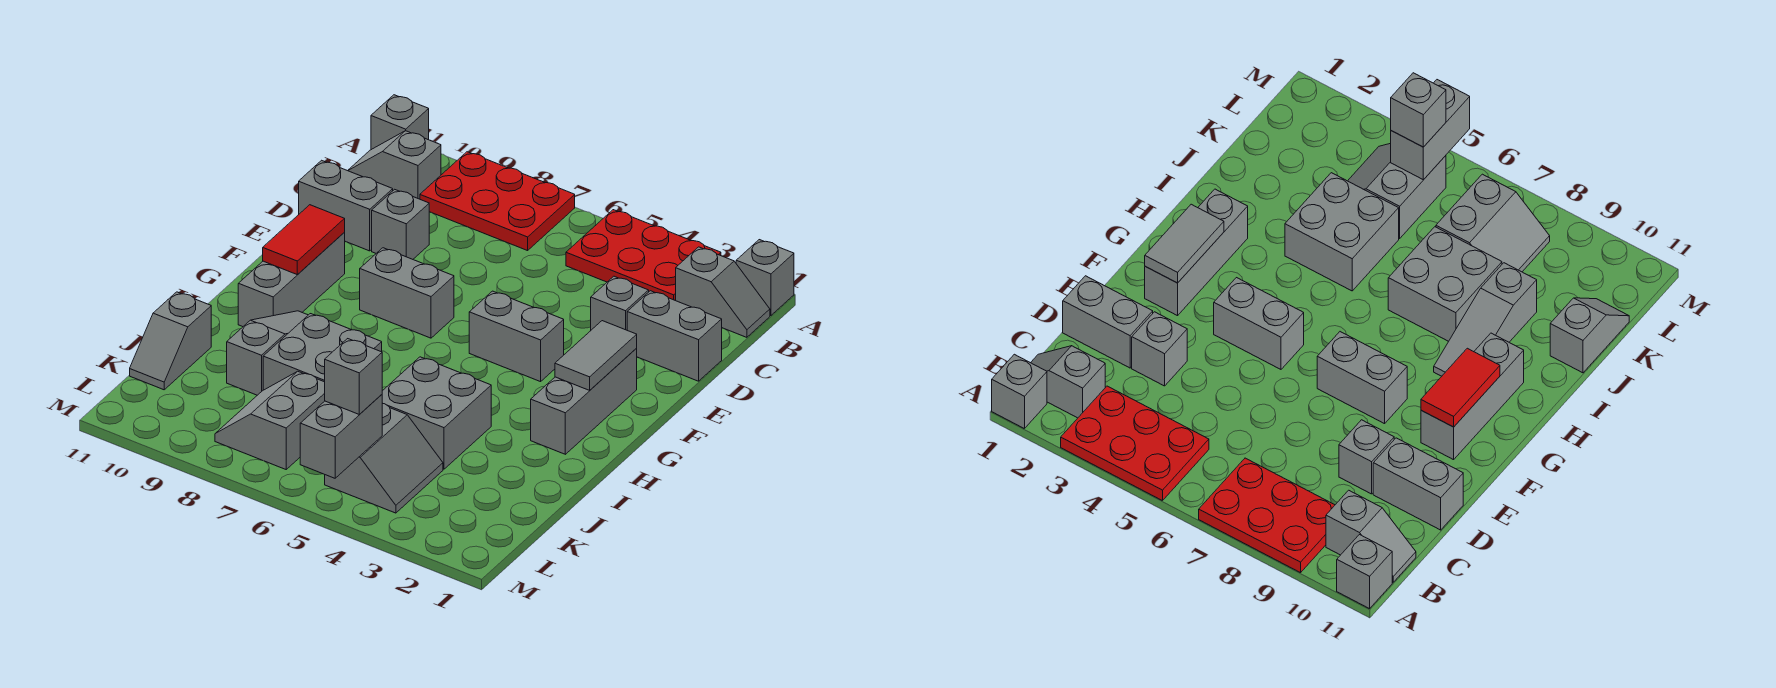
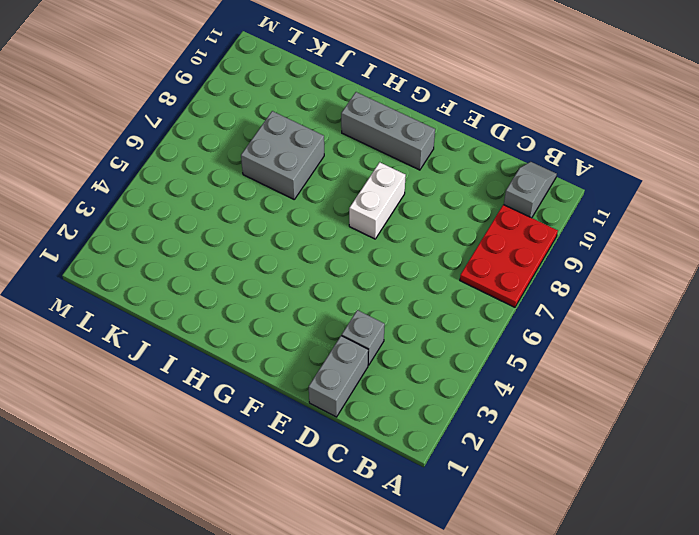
white 1x2 brick [349,162,406,239] -> grey 1x2 brick [360,248,454,338]
none -> grey 1x1 brick [736,240,794,315]
none -> red 2x3 plate [566,210,721,301]
none -> grey 1x1 brick [371,95,429,150]

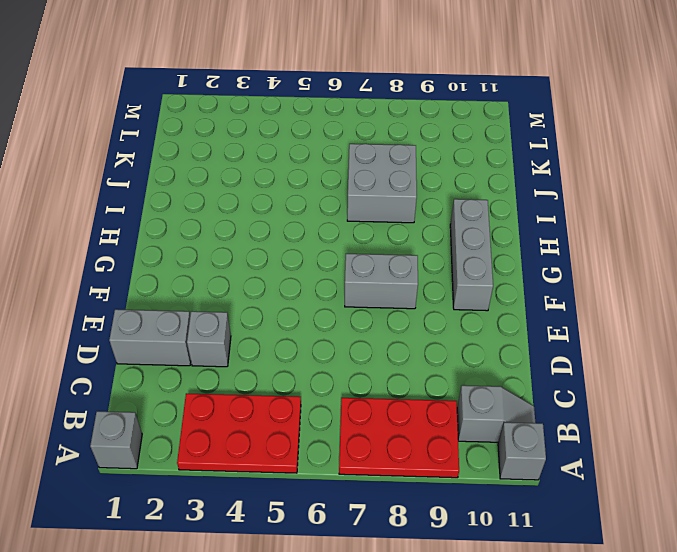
none -> grey 1x2 slope [676,247,770,337]
none -> grey 1x1 brick [372,189,429,259]
none -> grey 1x2 brick [299,160,393,251]

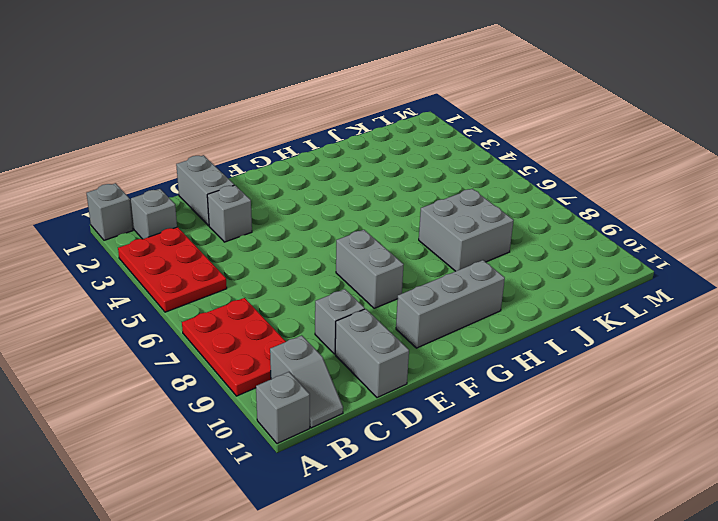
none -> grey 1x3 brick [531,348,637,454]
none -> grey 1x2 brick [469,291,564,382]
none -> grey 1x3 slope [227,311,308,395]

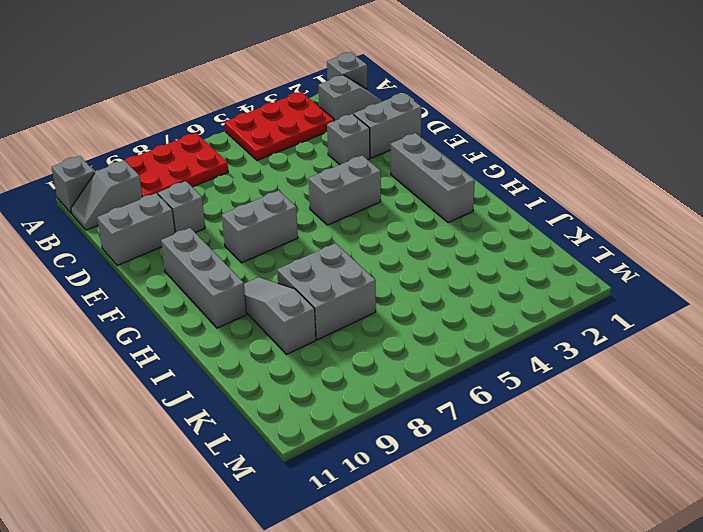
none -> grey 2x2 brick [382,357,491,469]
none -> grey 1x2 slope [130,292,211,390]
none -> grey 2x2 slope [325,403,443,513]

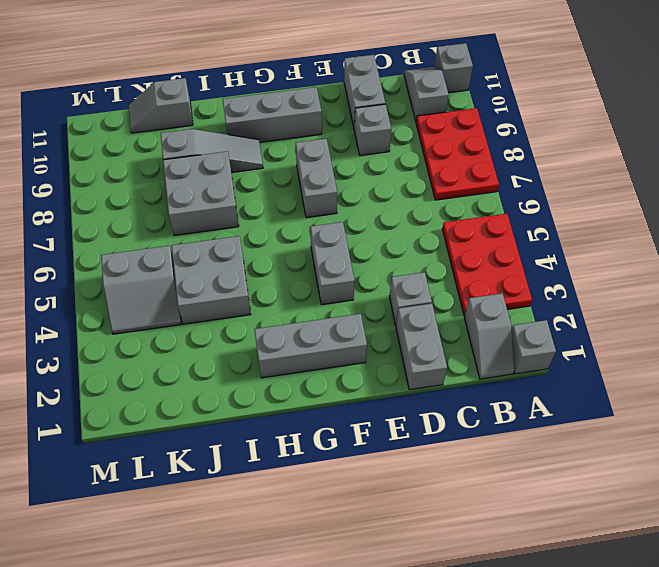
none -> grey 2x2 slope [215,371,325,469]
none -> grey 1x2 tile [555,321,637,390]
none -> red 1x2 tile [263,205,345,275]

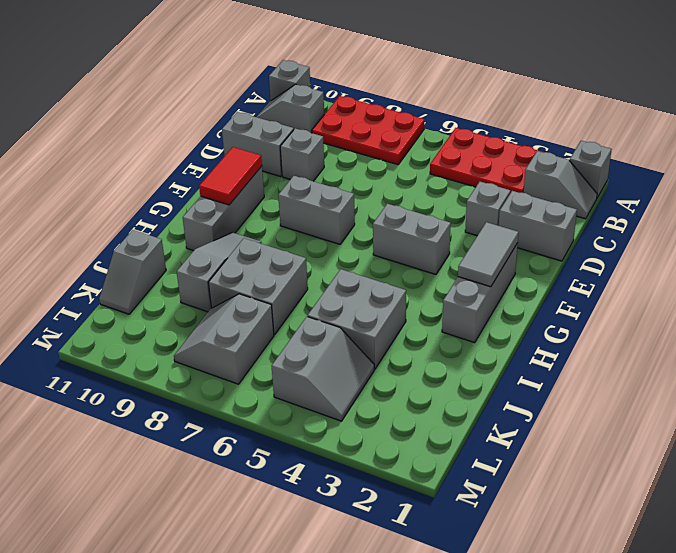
none -> grey 1x2 brick [300,395,382,478]
none -> grey 1x1 brick [325,339,382,415]

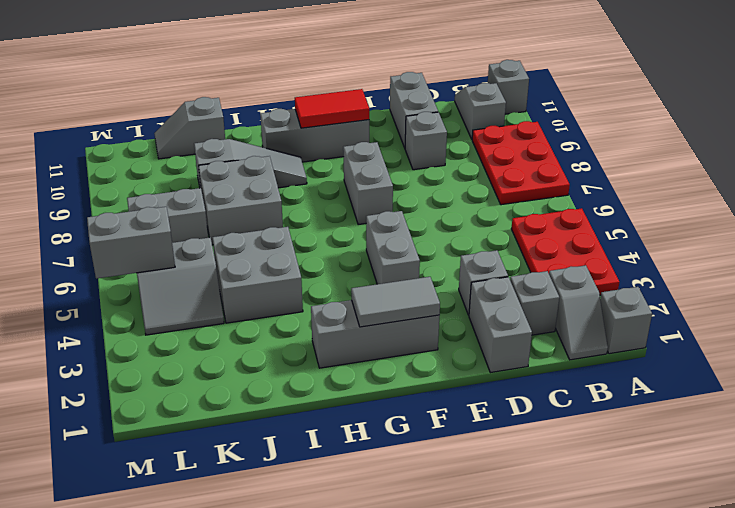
grey 1x1 brick [510,271,559,335] -> grey 1x1 brick moved to [325,339,382,415]

